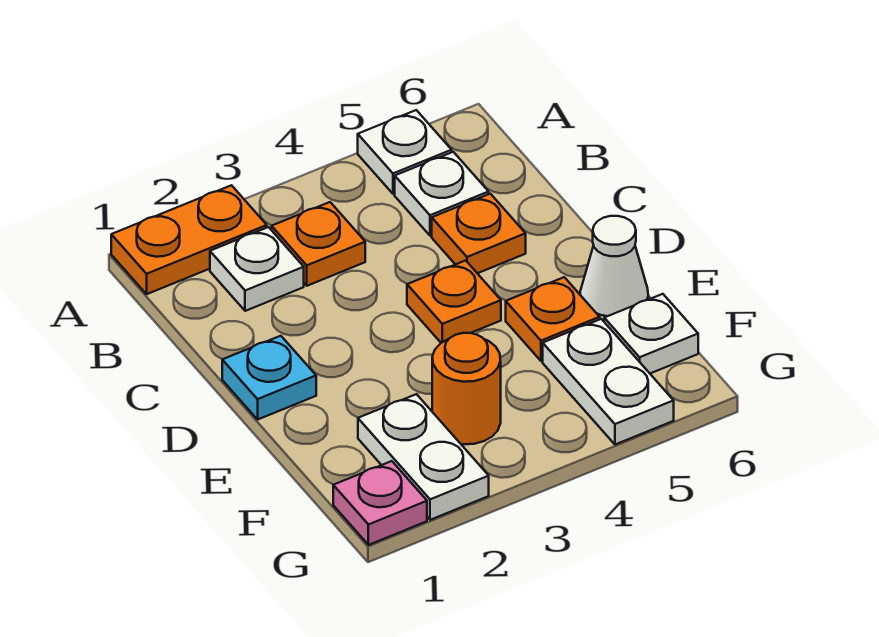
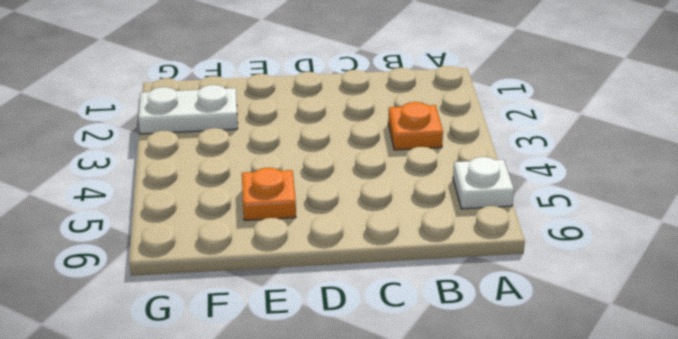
none -> orange 1x2 plate [111,185,267,294]
none -> white 1x1 plate [210,227,304,311]
none -> white 1x1 plate [395,152,489,236]

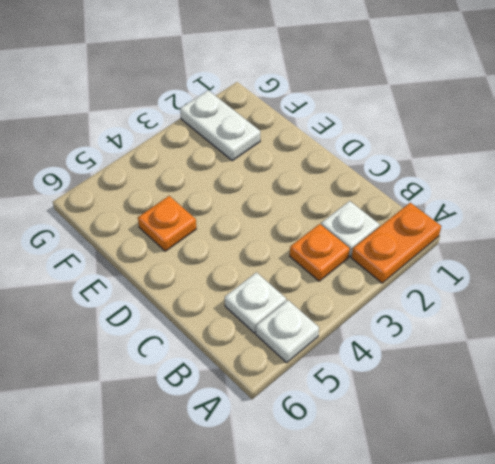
none -> orange 1x1 plate [432,194,526,273]
none -> cyan 1x1 plate [222,336,316,419]
none -> orange 1x1 plate [407,260,501,343]

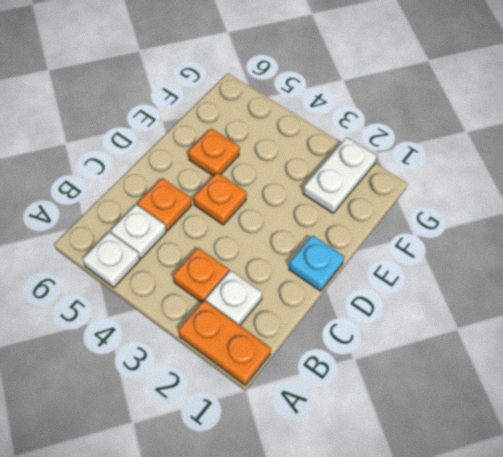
none -> white 1x1 cone [580,216,648,321]
none -> orange 1x1 round brick [432,333,501,444]
none -> white 1x2 plate [543,319,674,445]

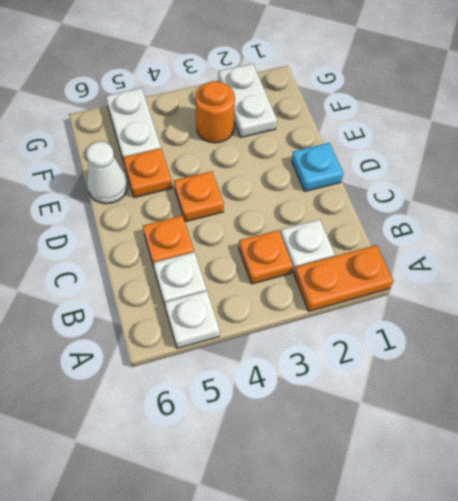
none -> white 1x1 plate [604,294,698,373]
none -> pink 1x1 plate [333,461,427,545]

